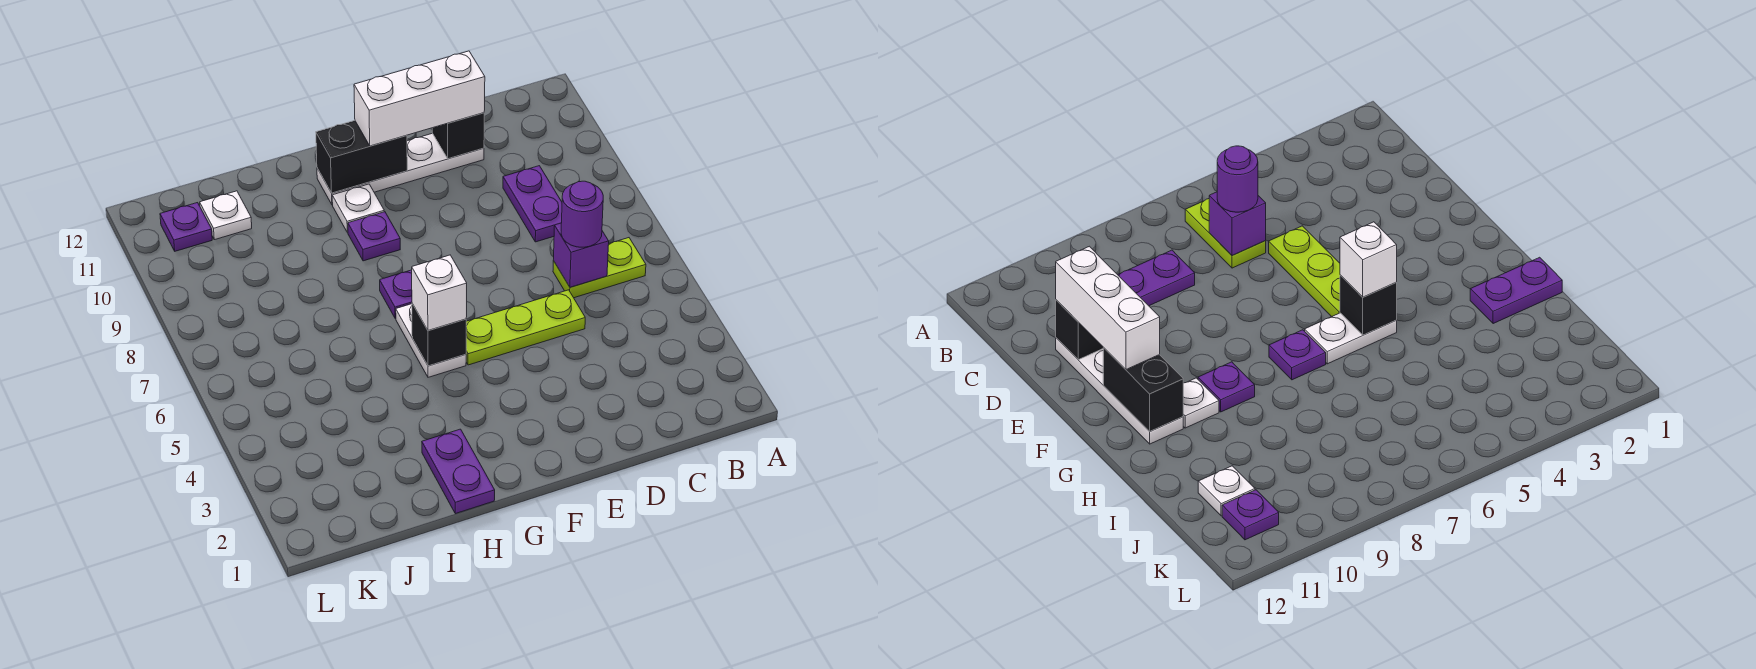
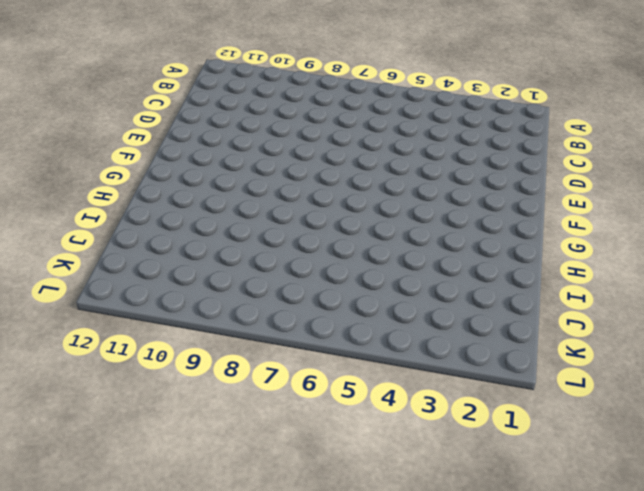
none -> lime 1x2 plate [553,238,646,298]
none -> purple 1x2 plate [503,166,562,242]
none -> lime 1x3 plate [466,290,585,365]

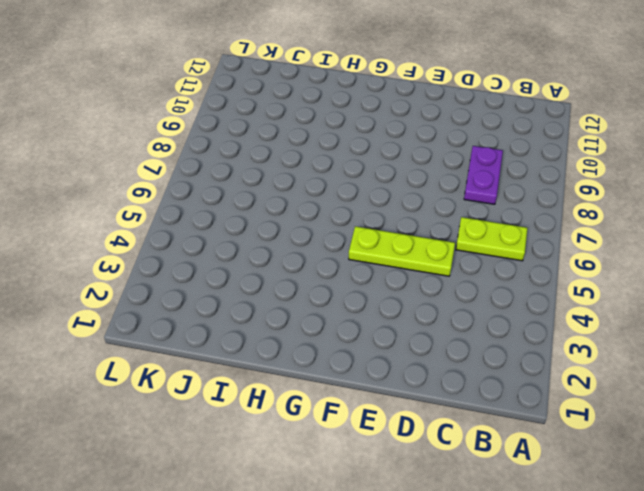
none -> white 1x4 plate [317,133,484,205]
none -> white 1x2 plate [396,304,466,377]
none -> purple 1x1 plate [380,270,412,318]

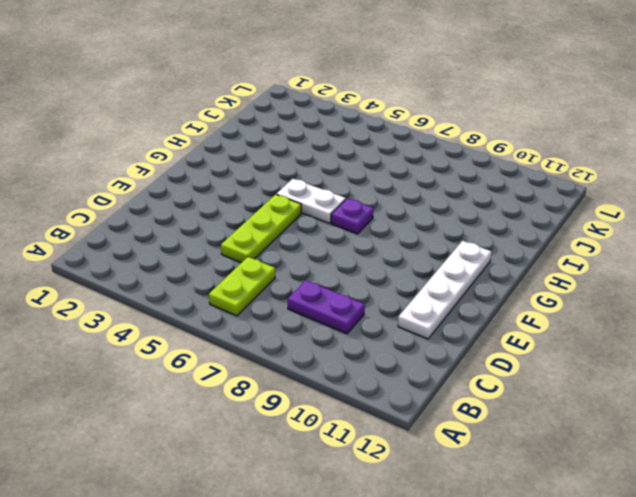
none -> purple 1x1 plate [348,212,400,261]
none -> white 1x1 plate [332,184,384,233]
none -> purple 1x2 plate [422,429,495,514]

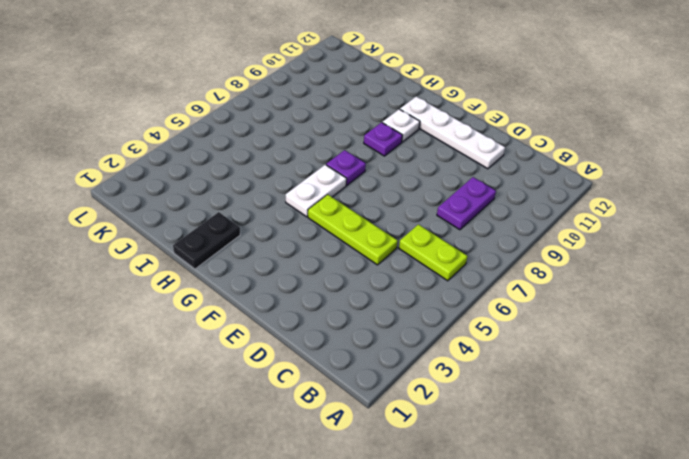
black 1x2 plate [173,212,240,269] -> purple 1x2 plate [422,429,495,514]
none -> white 1x1 plate [200,191,252,240]
none -> purple 1x1 plate [160,203,212,251]
none -> purple 1x1 brick [553,223,609,287]

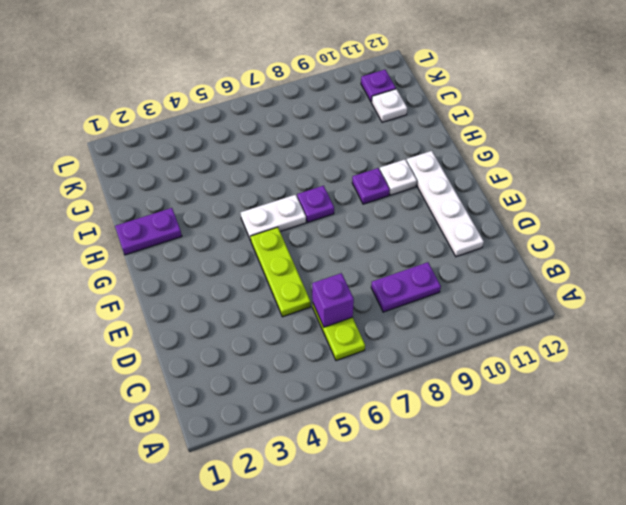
none -> black 1x1 brick [432,113,484,159]
none -> black 1x2 brick [316,121,407,193]
none -> black 1x1 brick [412,304,466,366]

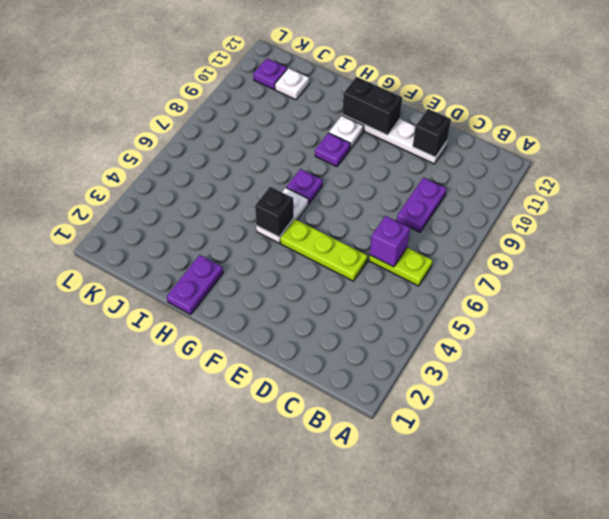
none -> purple 1x1 round brick [561,181,603,247]
none -> white 1x3 brick [354,51,485,146]
none -> white 1x1 brick [412,255,467,330]

